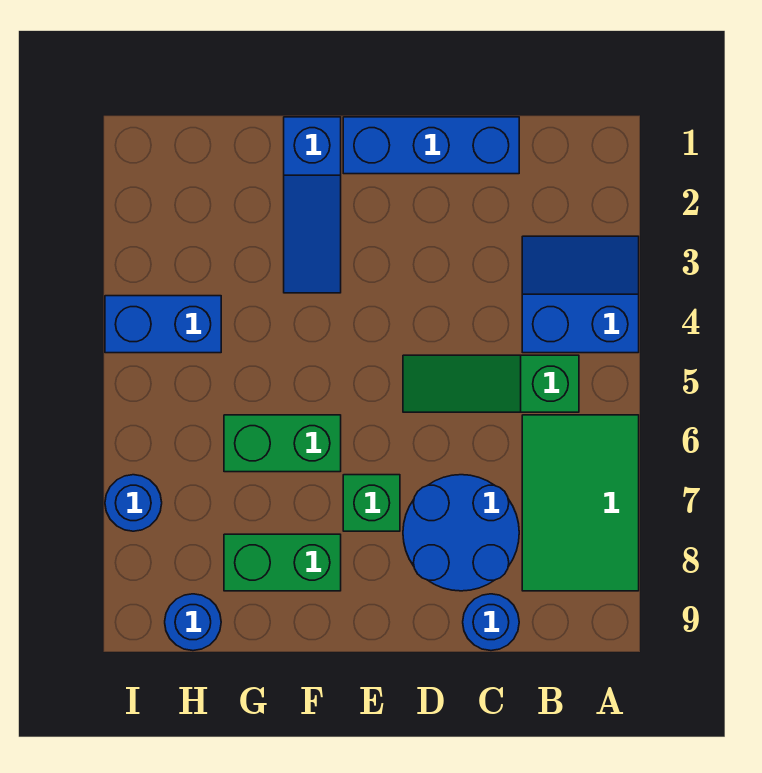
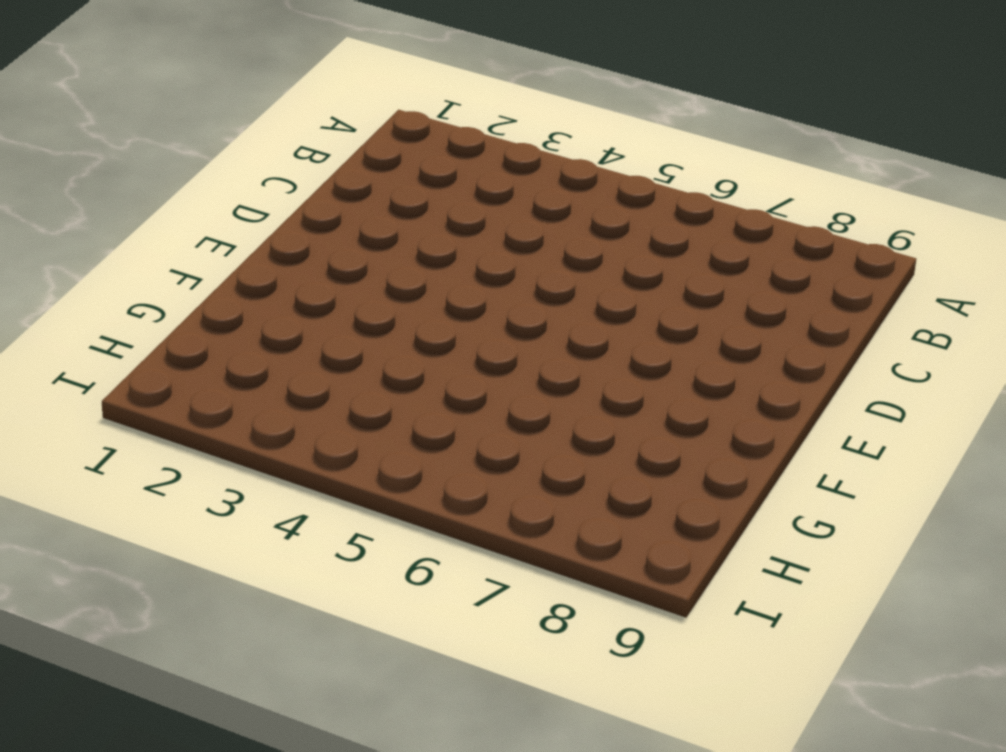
none -> blue 2x2 slope [522,236,639,353]
none -> green 2x3 tile [522,415,639,591]
none -> green 1x3 slope [403,355,579,412]

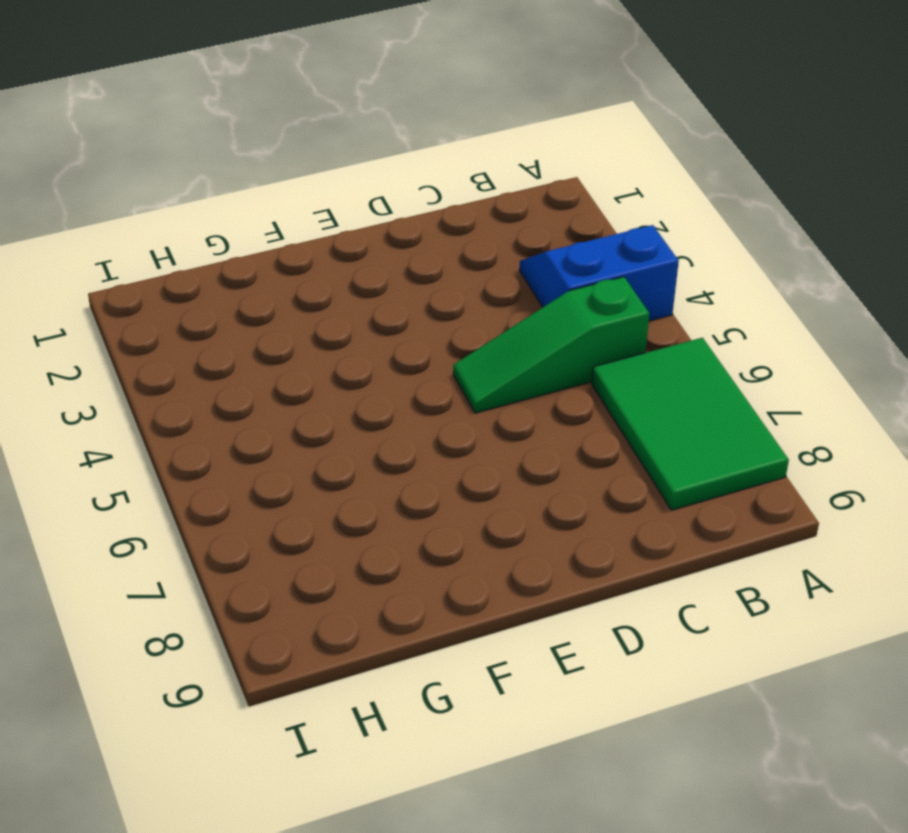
none -> blue 1x3 brick [343,117,519,174]
none -> blue 2x2 round brick [403,475,519,591]
none -> blue 1x1 round brick [463,594,519,651]

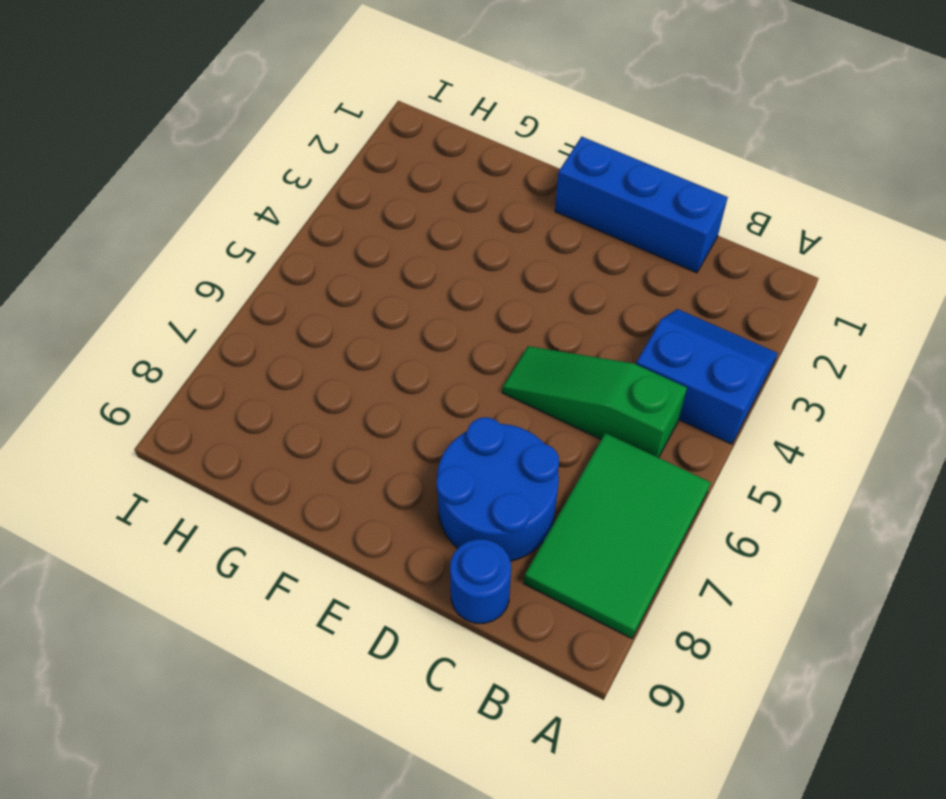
none -> green 1x1 brick [343,475,400,531]
none -> blue 1x3 slope [284,117,341,293]
none -> green 1x2 brick [224,415,341,472]

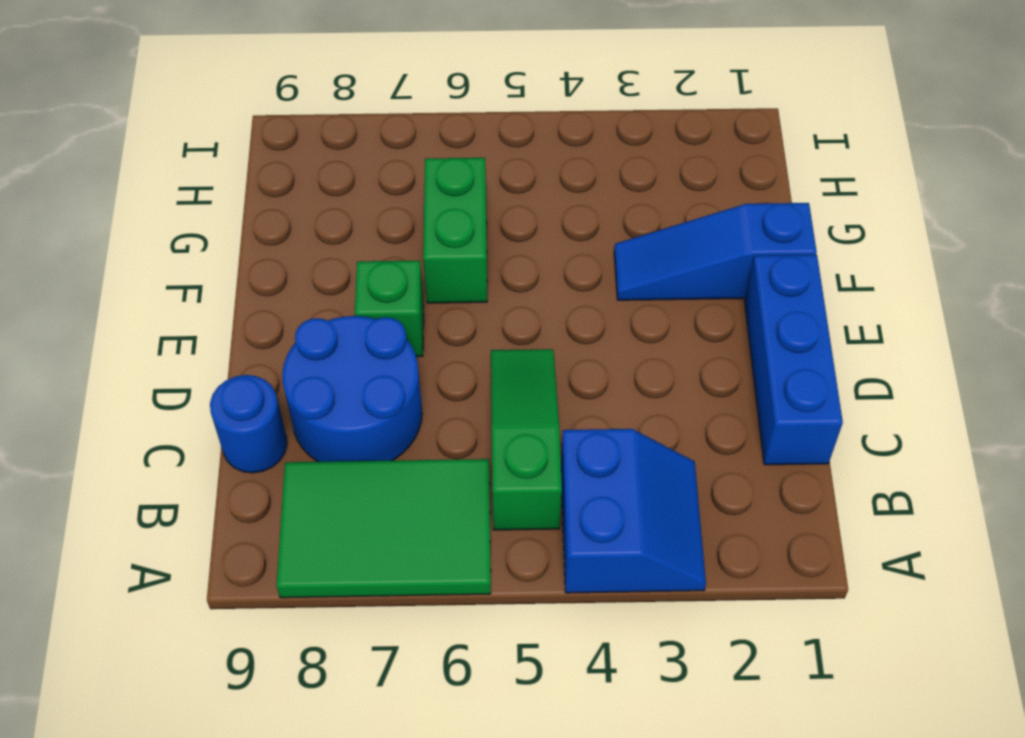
none -> green 1x2 brick [224,534,341,591]
none -> blue 1x2 brick [105,296,221,353]
none -> blue 1x1 round brick [165,594,221,651]

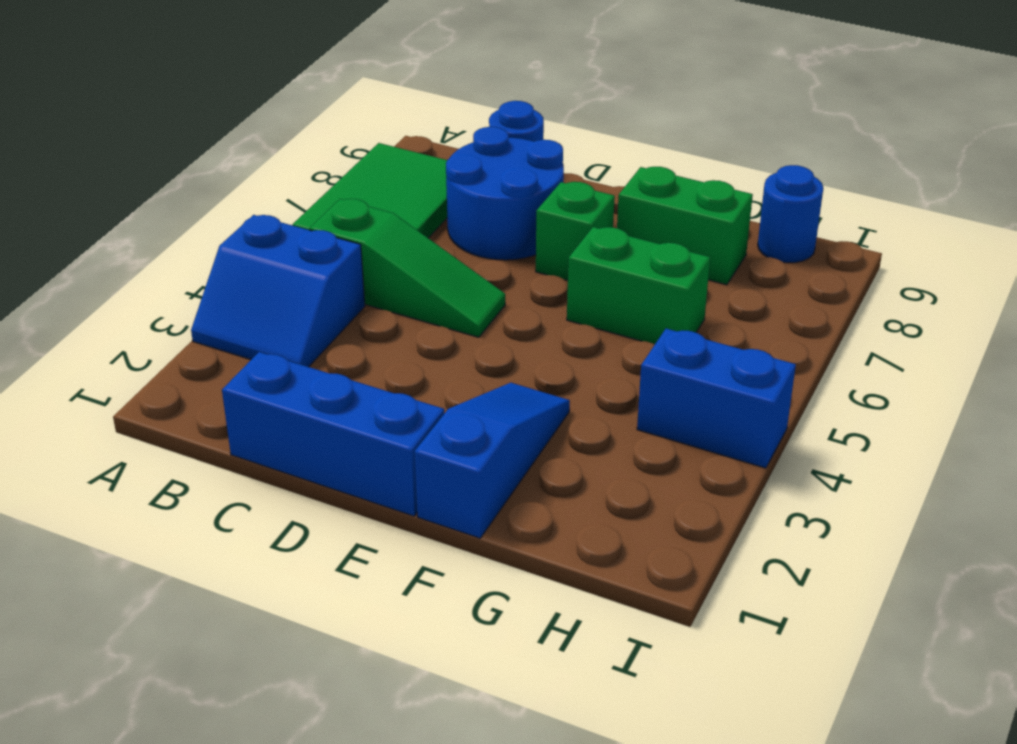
none -> blue 1x1 round brick [105,475,162,531]

